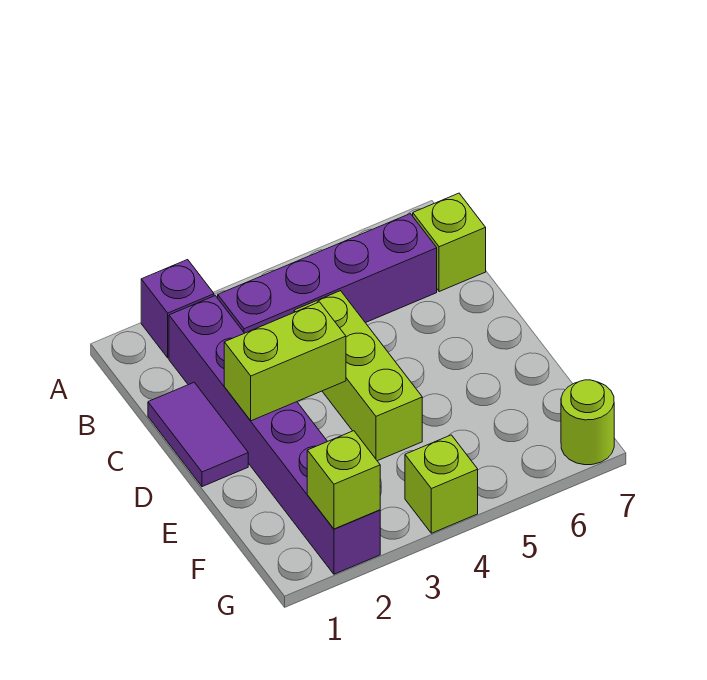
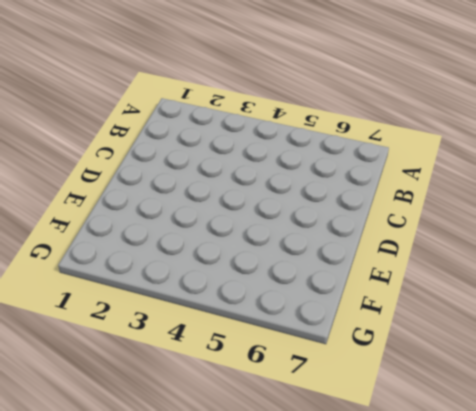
none -> purple 1x1 brick [141,260,214,358]
none -> purple 1x6 brick [169,296,380,574]

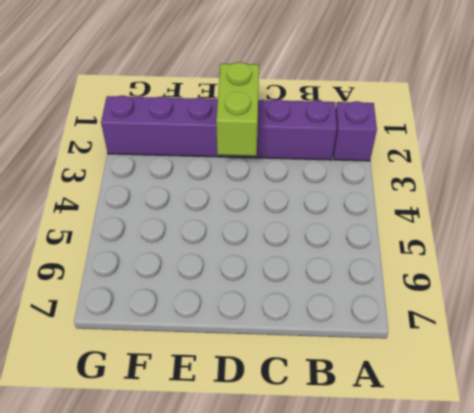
none -> purple 1x4 brick [218,214,437,333]
none -> lime 1x1 brick [413,193,486,292]

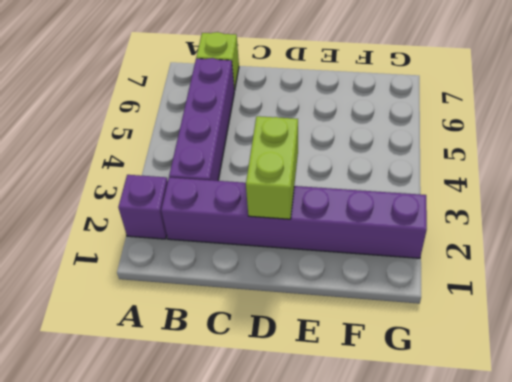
none -> purple 1x2 tile [148,382,248,487]
none -> lime 1x3 brick [294,291,422,461]

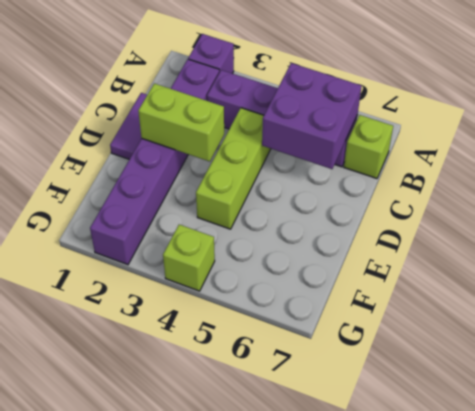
purple 2x2 brick [262,63,361,169] -> none
none -> lime 1x1 round brick [561,380,614,465]
none -> lime 1x1 brick [307,431,380,529]

